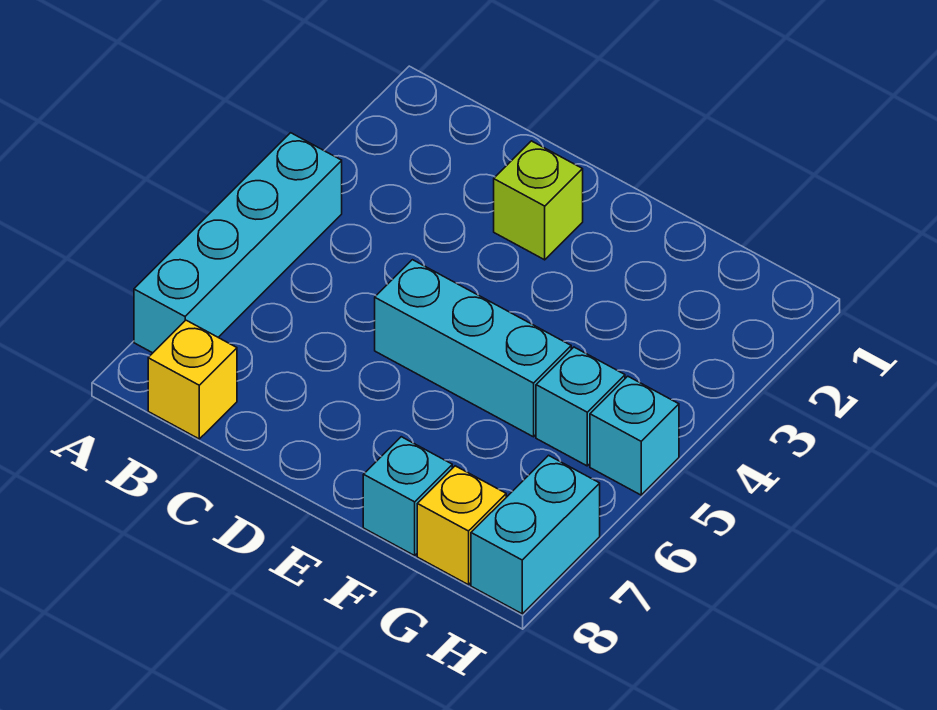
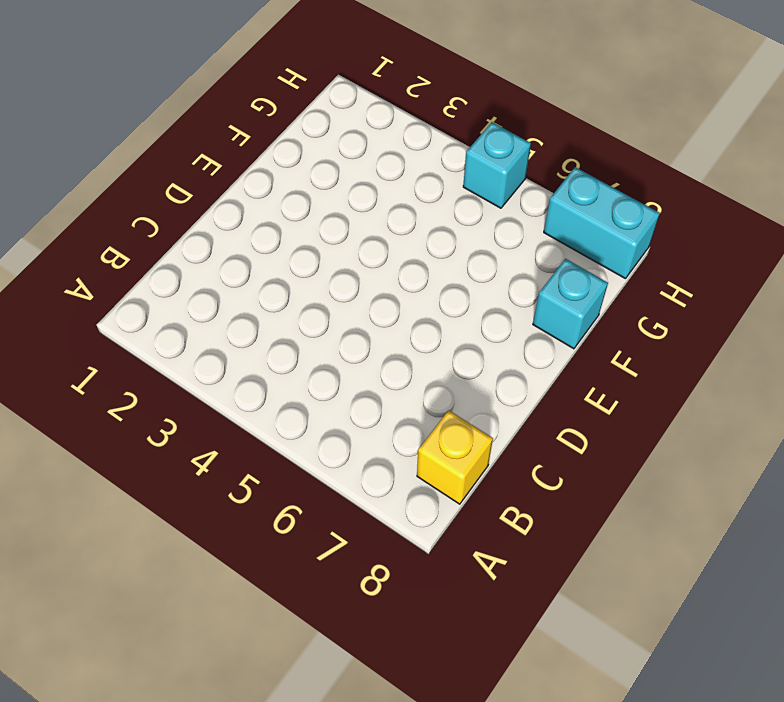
none -> cyan 1x4 brick [134,133,342,353]
none -> lime 1x1 brick [494,141,583,260]

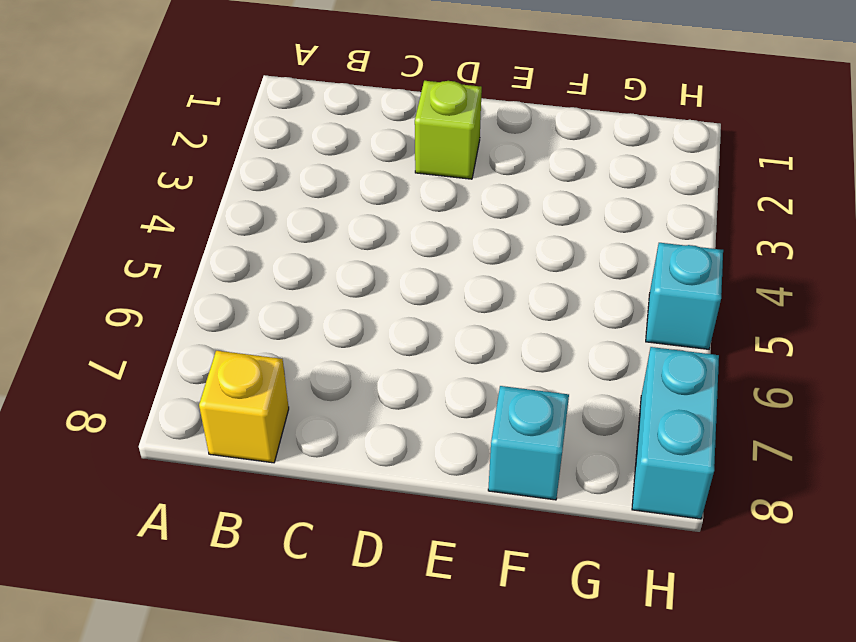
none -> cyan 1x4 brick [134,133,342,353]
none -> cyan 1x3 brick [375,260,571,437]

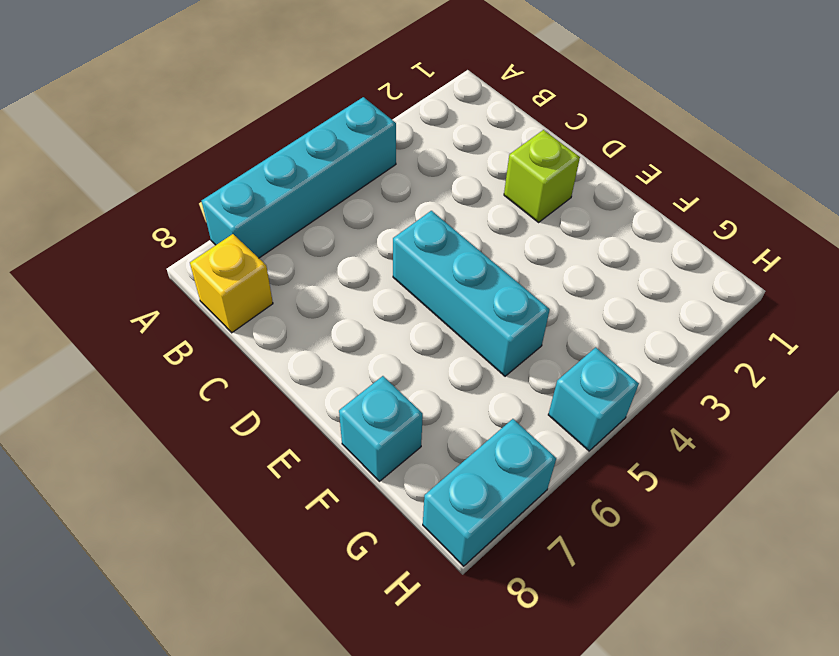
none -> cyan 1x1 brick [536,347,625,466]
none -> yellow 1x1 brick [417,466,506,585]

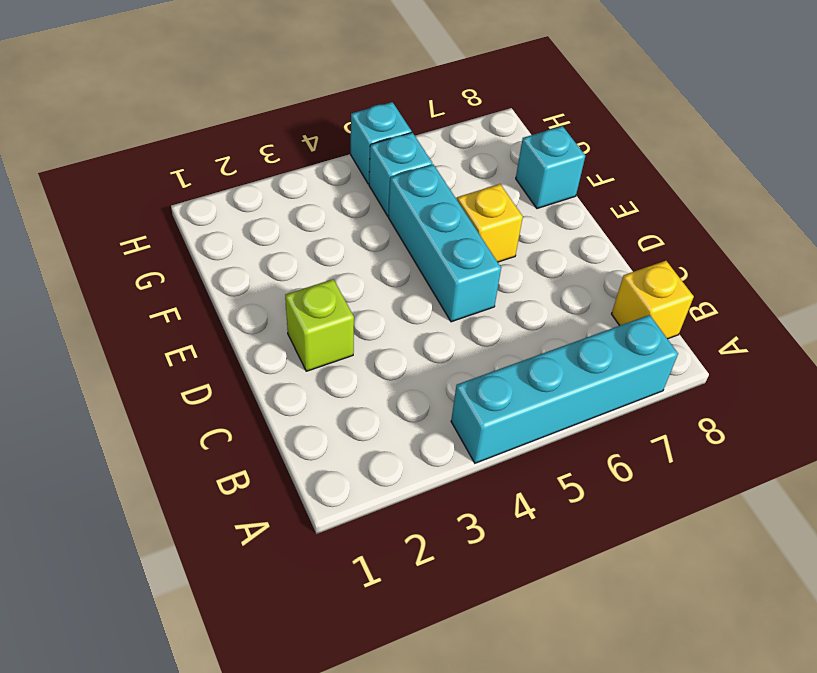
yellow 1x1 brick [457,184,523,262] -> yellow 1x1 brick moved to [417,466,506,585]
none -> cyan 1x2 brick [471,455,600,614]

